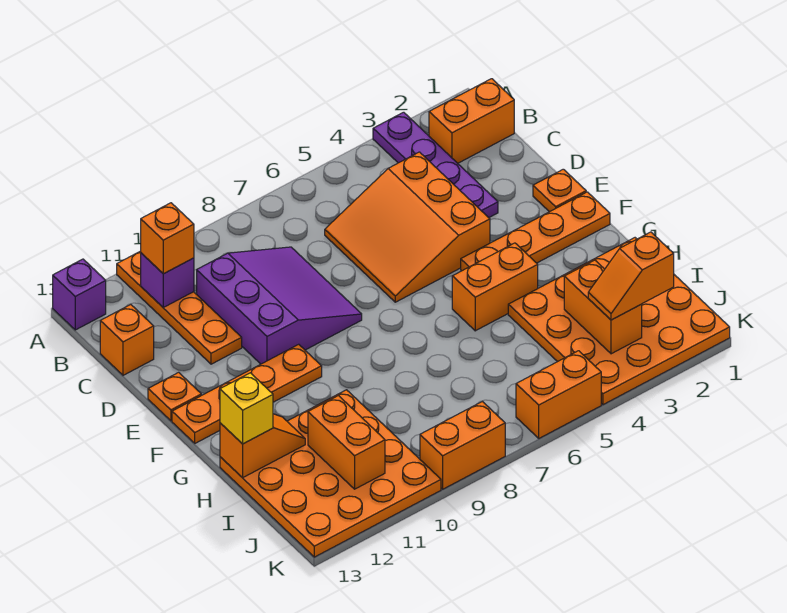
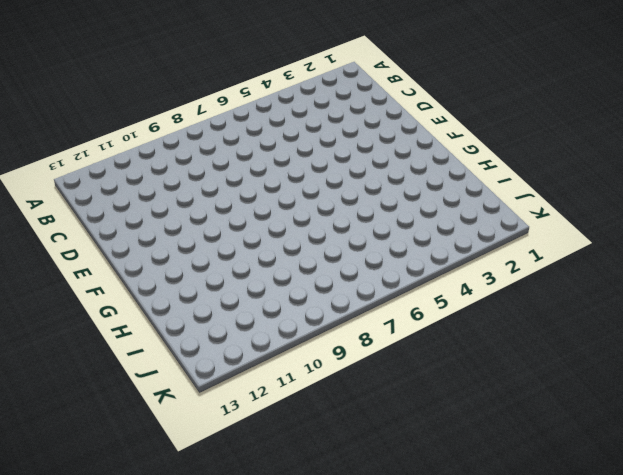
none -> purple 1x4 plate [373,112,498,218]
none -> orange 1x4 plate [117,251,242,364]
none -> purple 1x1 brick [53,259,106,330]

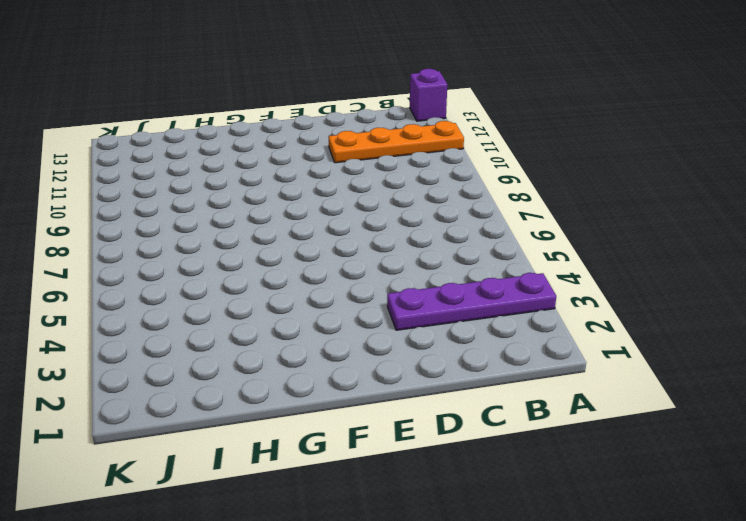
none -> orange 1x2 brick [429,79,514,163]
none -> orange 3x3 slope [325,152,490,302]
none -> purple 3x3 slope [197,247,362,364]

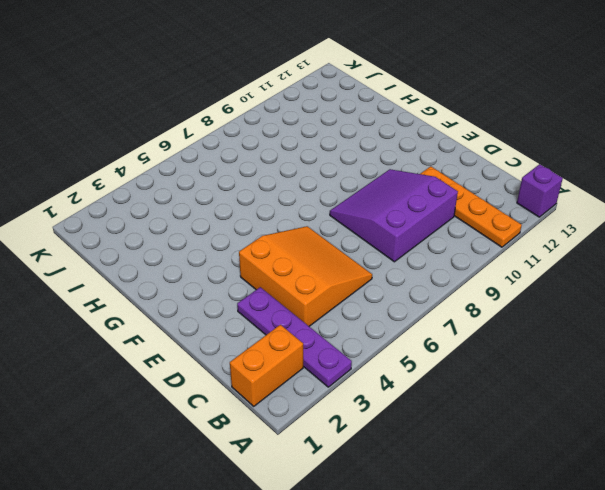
purple 3x3 slope [330,169,458,262] -> purple 3x3 slope turned to [197,247,362,364]
none -> orange 1x1 brick [100,305,154,375]
none -> orange 1x1 plate [533,169,586,212]
none -> orange 1x1 plate [148,372,201,421]

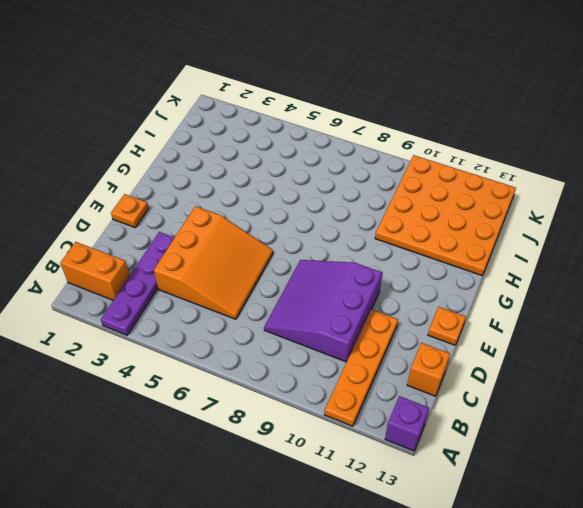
none -> orange 1x4 plate [461,192,610,271]
none -> orange 1x4 plate [172,344,322,443]
none -> orange 1x2 brick [452,243,538,331]

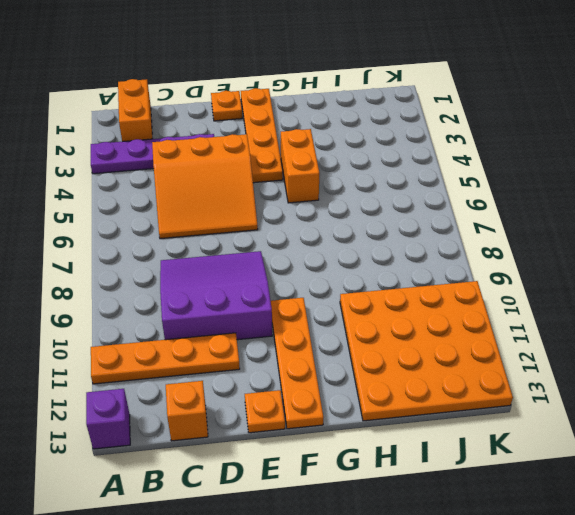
none -> orange 4x4 plate [508,238,730,405]
none -> orange 1x2 brick [516,351,601,438]
none -> orange 1x2 brick [420,402,505,489]

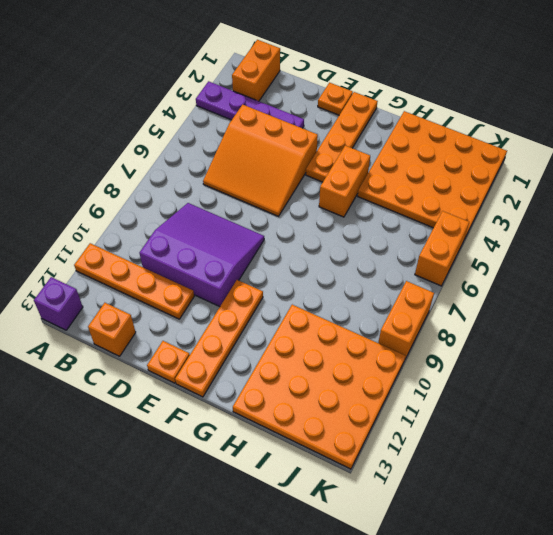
none -> purple 1x1 brick [141,253,194,307]
none -> orange 1x2 slope [220,414,305,478]
none -> orange 1x2 brick [564,260,642,354]

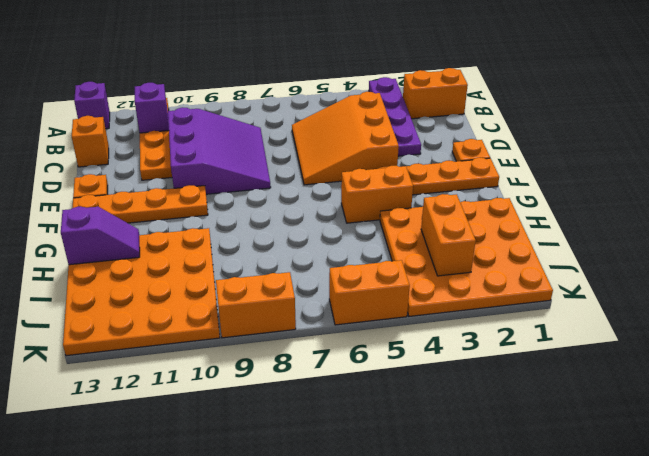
purple 1x2 slope [61,207,140,265] -> orange 1x2 slope [220,414,305,478]
none -> orange 1x2 brick [308,396,385,489]
none -> orange 1x1 brick [141,203,194,274]
none -> yellow 1x1 brick [220,373,273,444]

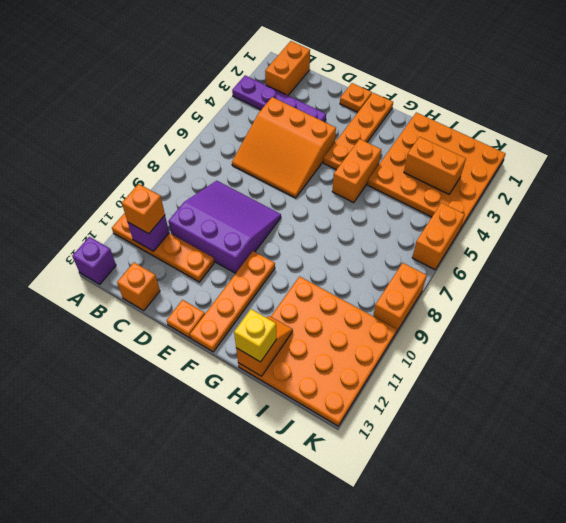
none -> orange 1x2 brick [308,396,385,489]
none -> orange 1x2 slope [588,232,674,320]

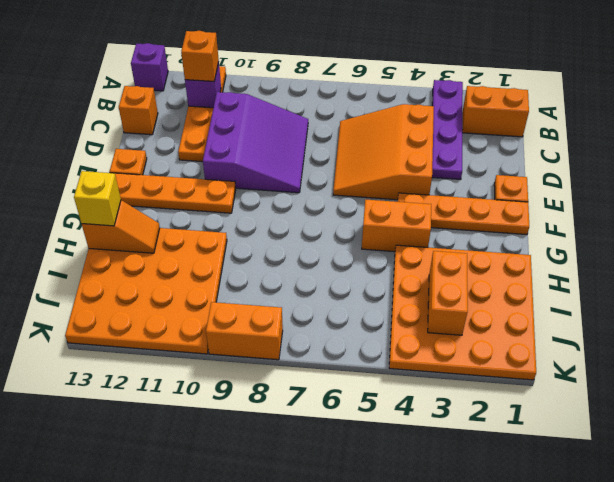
none -> orange 1x2 brick [516,351,601,438]
none -> orange 1x2 brick [308,396,385,489]
none -> orange 1x2 slope [588,232,674,320]

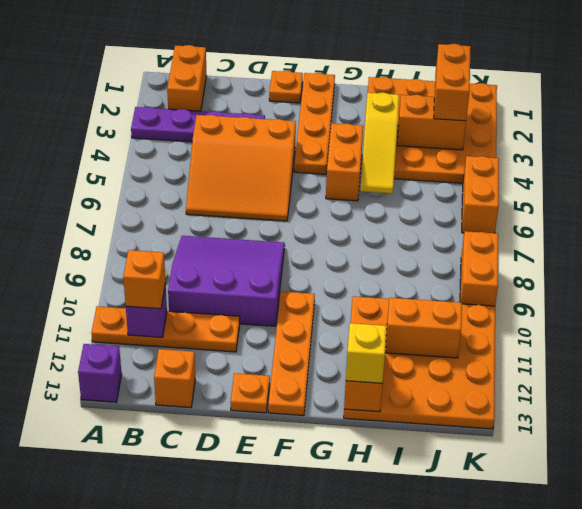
yellow 1x3 slope [360,92,399,194] -> none
orange 1x2 brick [434,44,471,121] -> orange 1x2 slope [588,232,674,320]

